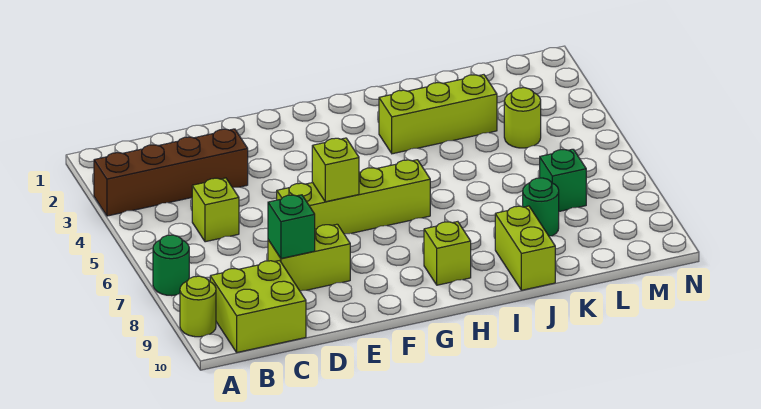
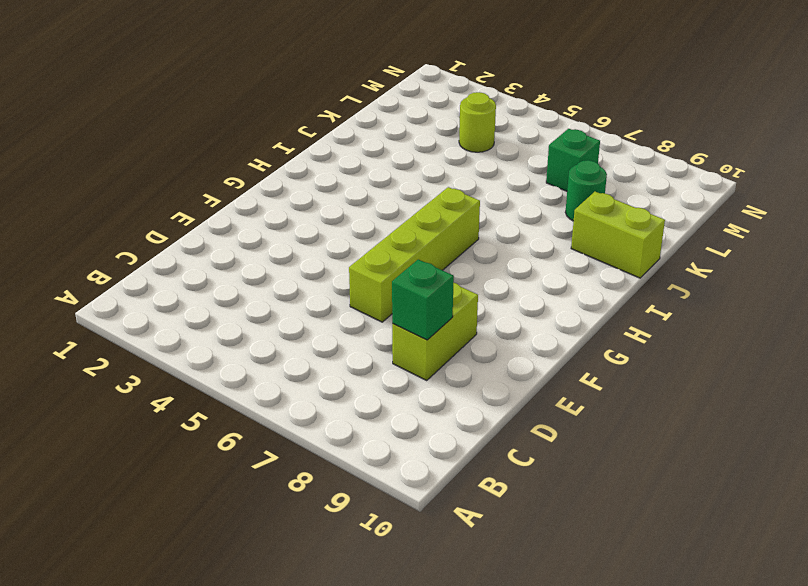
none -> brown 1x4 brick [94,129,248,216]
none -> green 1x1 round brick [153,235,189,296]
none -> lime 1x1 round brick [180,276,216,337]

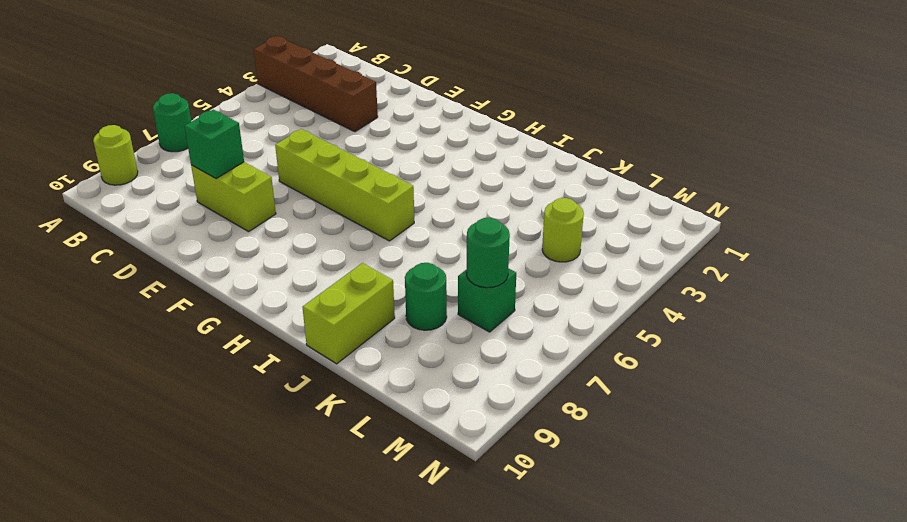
green 1x1 round brick [466,218,510,288] -> none
none -> lime 2x2 brick [210,260,306,352]
none -> lime 1x1 brick [192,178,239,242]
none -> lime 1x1 brick [424,222,471,285]

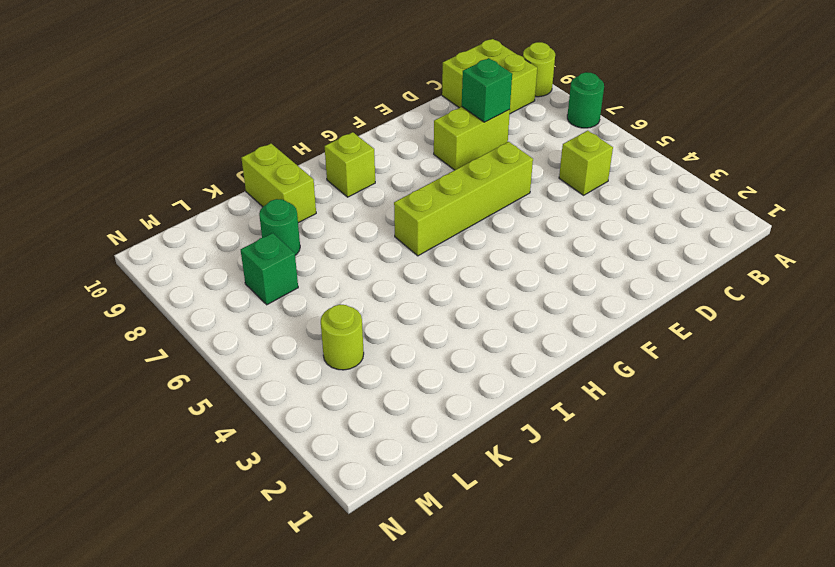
none -> brown 1x4 brick [94,129,248,216]
none -> lime 1x3 brick [379,75,497,154]
none -> lime 1x1 brick [312,138,359,202]

